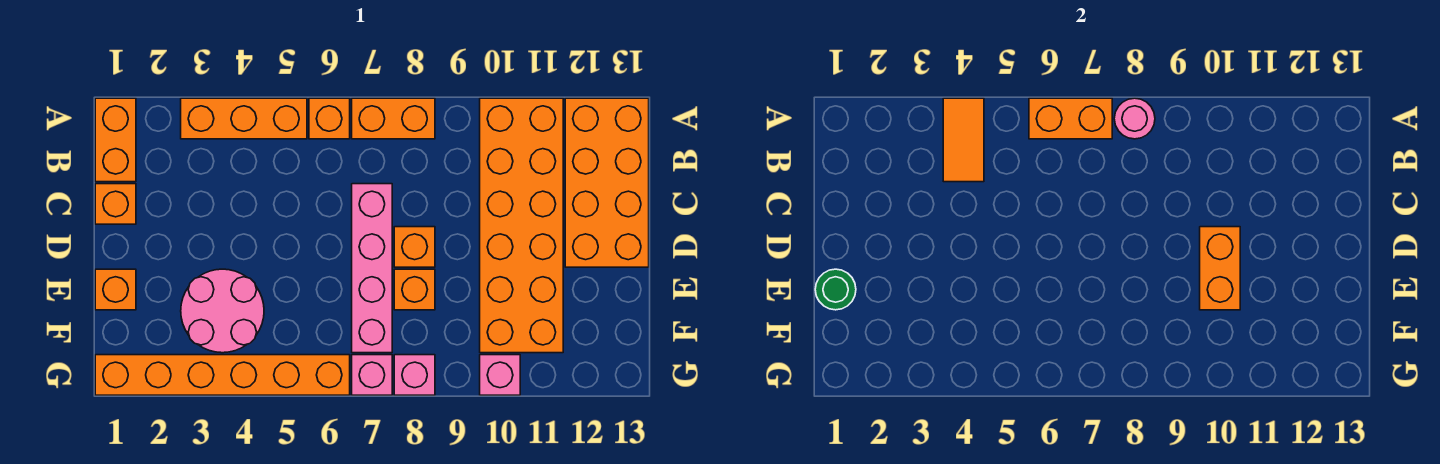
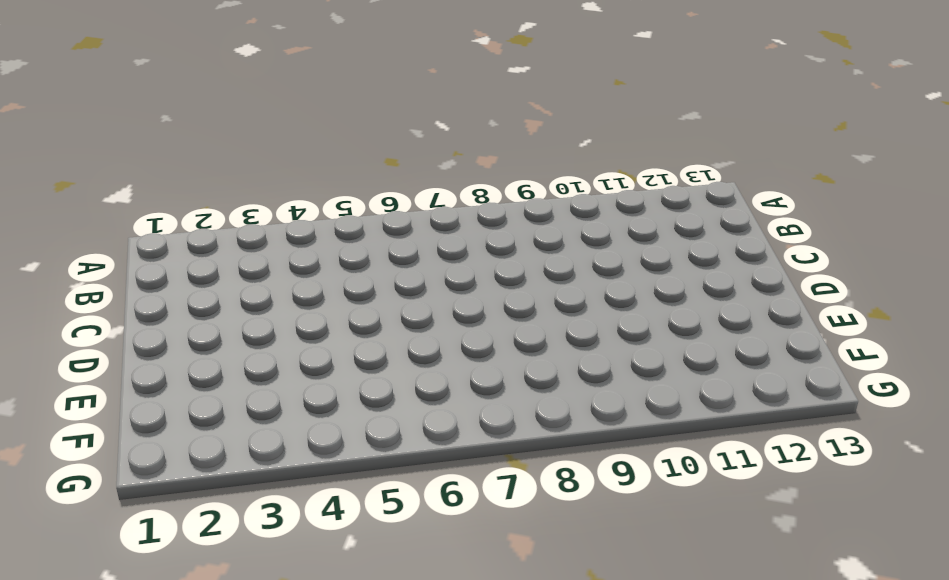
none -> orange 1x2 brick [95,98,136,182]
none -> orange 1x3 brick [181,98,307,139]
none -> orange 1x1 brick [309,98,350,139]

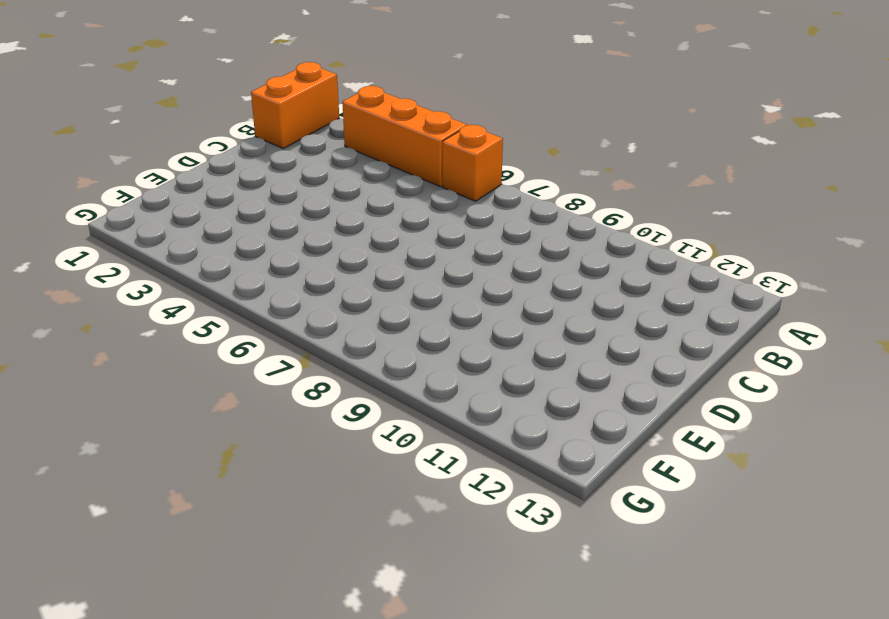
none -> orange 1x2 brick [352,98,435,139]
none -> orange 2x6 brick [480,98,563,353]
none -> orange 2x4 brick [565,98,649,267]

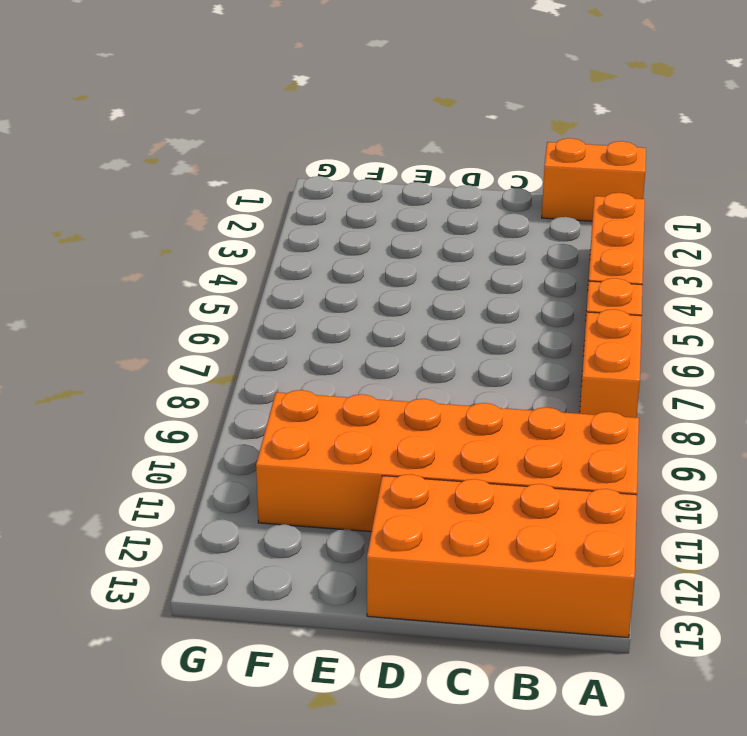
none -> orange 1x1 brick [95,184,136,224]
none -> pink 1x4 brick [352,184,392,353]
none -> orange 1x1 brick [394,227,435,267]

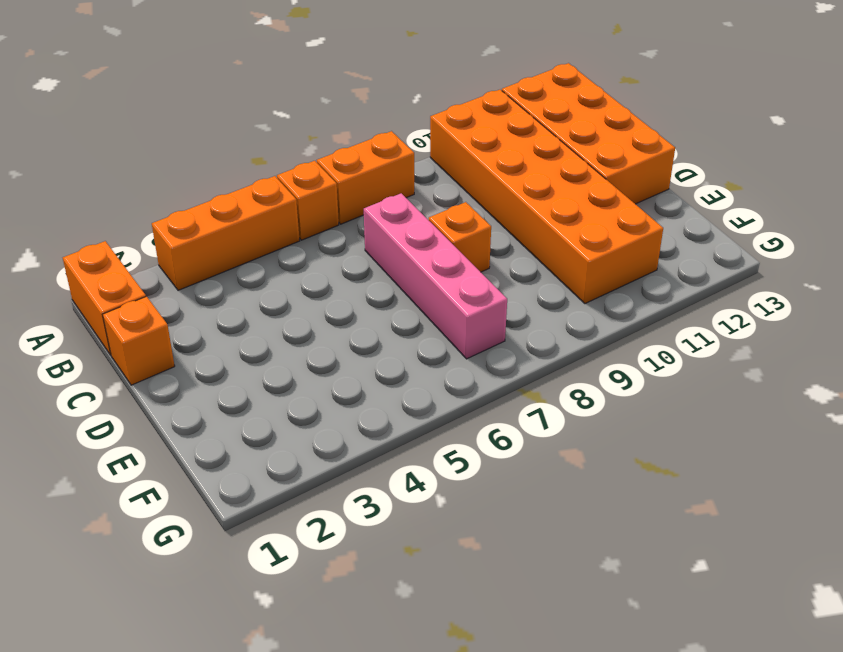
none -> orange 1x1 brick [95,269,136,310]
none -> pink 2x2 round brick [181,269,264,353]
none -> orange 1x1 brick [394,269,435,310]

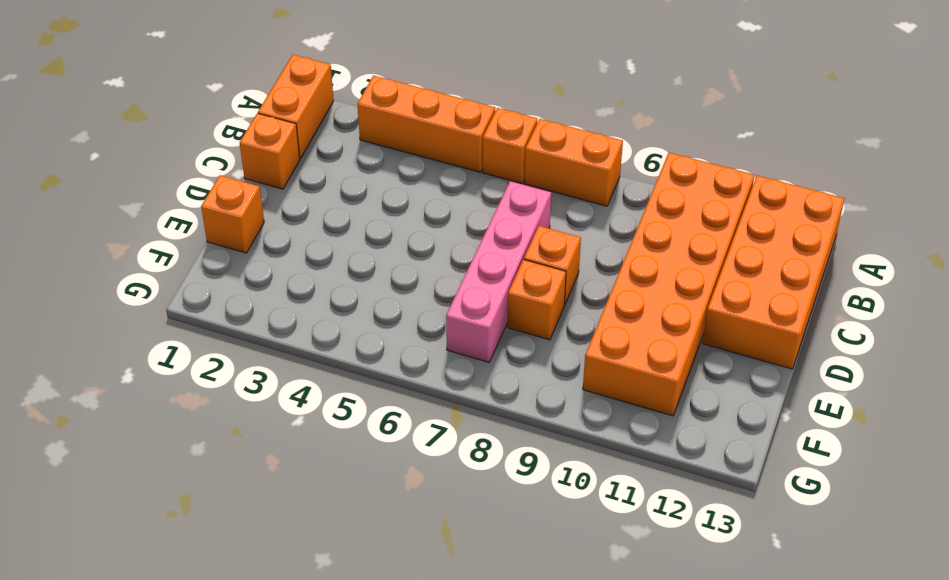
none -> pink 2x2 round brick [181,269,264,353]
none -> orange 1x6 brick [95,355,350,395]
none -> pink 1x1 brick [352,355,392,395]

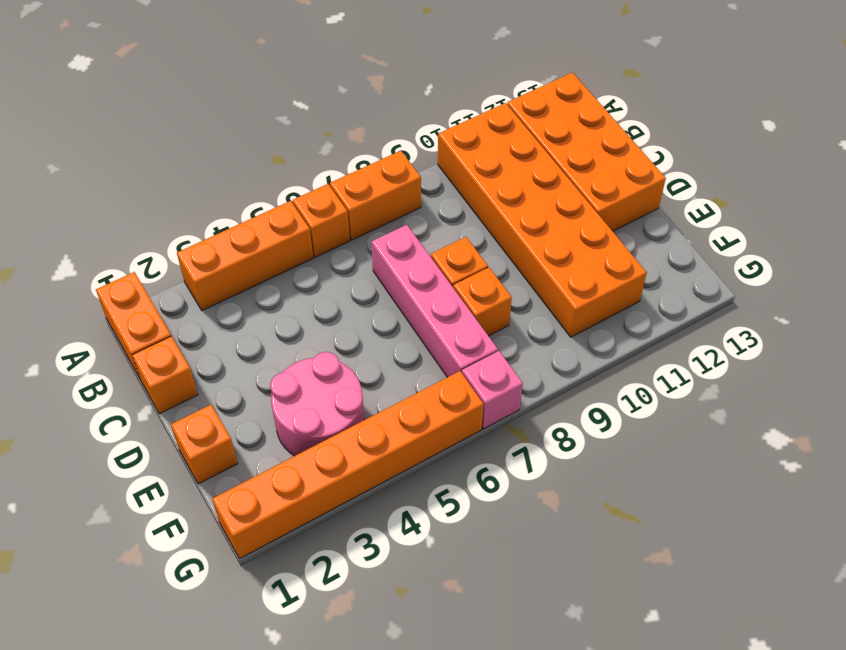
none -> pink 1x1 brick [394,355,435,395]
none -> pink 1x1 brick [480,355,520,395]
none -> orange 1x2 tile [943,98,984,182]

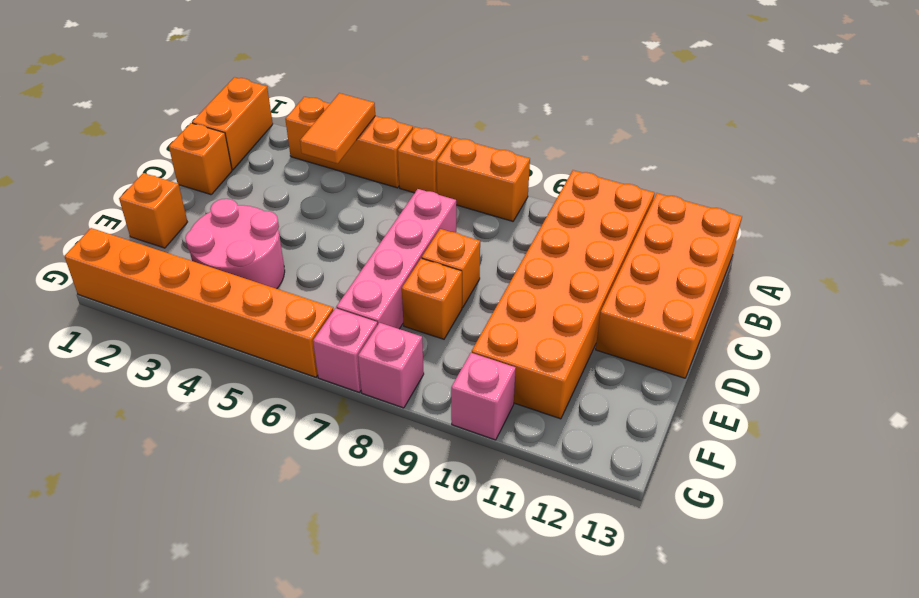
none -> orange 1x2 brick [1029,98,1112,139]
none -> pink 1x1 round brick [1114,98,1155,139]
none -> orange 1x2 brick [1200,227,1240,310]

